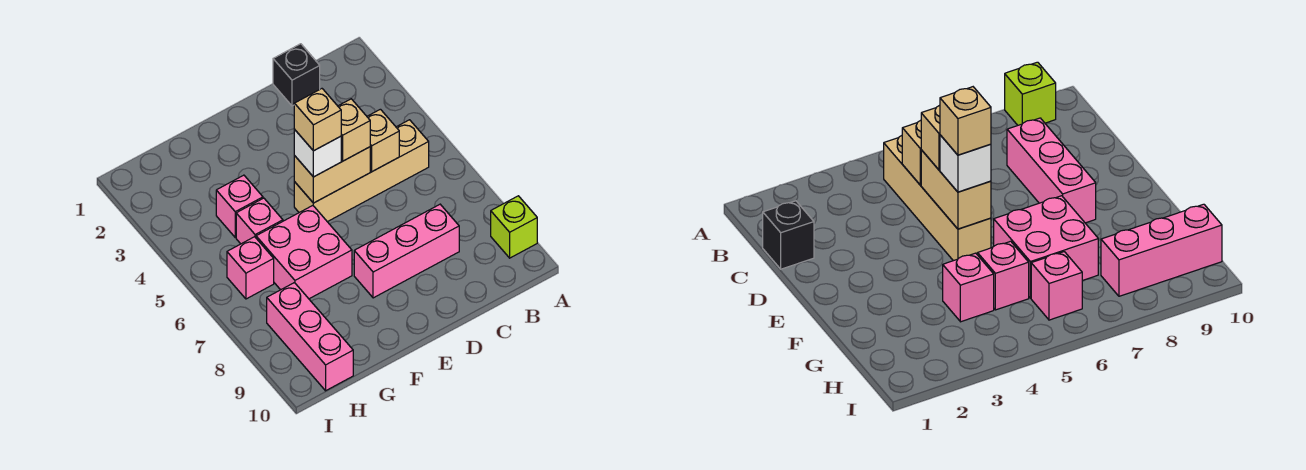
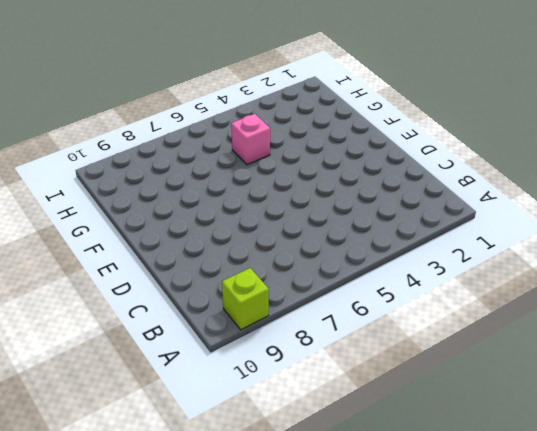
none -> tan 1x4 brick [294,120,429,222]
none -> black 1x1 brick [273,44,320,106]
none -> pink 1x3 brick [354,204,459,298]

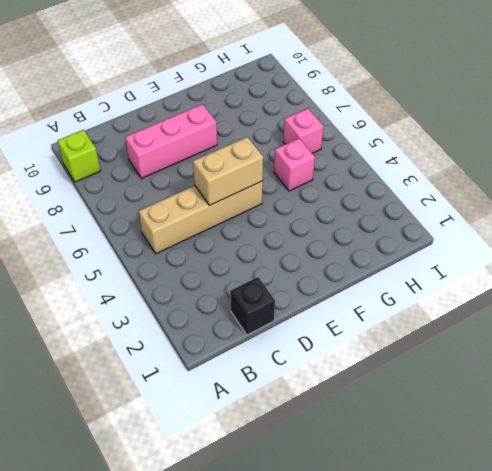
none -> pink 2x2 brick [256,206,352,299]
none -> pink 1x1 brick [216,175,263,237]
none -> pink 1x3 brick [267,283,353,391]

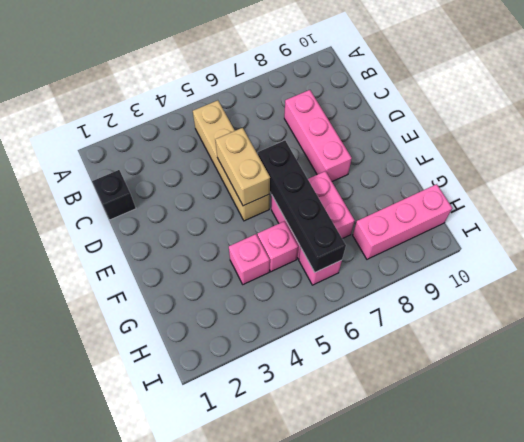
black 1x4 brick [258,141,346,272] -> none
none -> lime 1x1 brick [491,196,537,258]
none -> tan 1x1 brick [367,109,399,171]
none -> tan 1x1 brick [338,99,370,161]

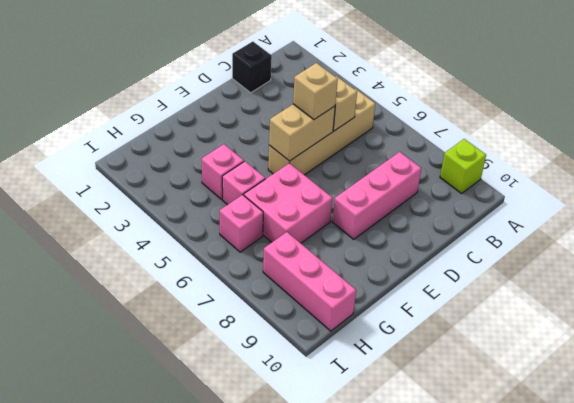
none -> white 1x1 brick [294,130,341,177]
none -> tan 1x1 brick [294,89,341,151]

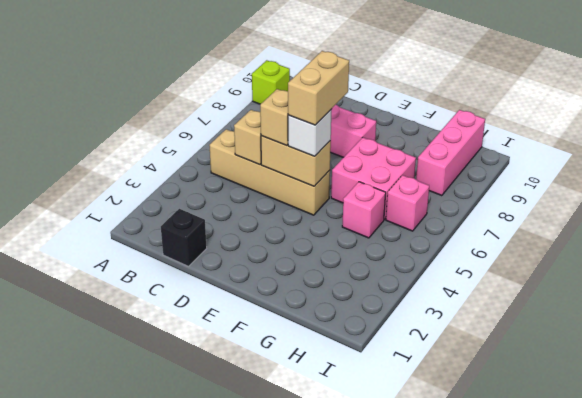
tan 1x2 brick [288,51,349,125] -> tan 1x1 brick [294,89,341,151]
none -> pink 1x1 brick [216,175,263,237]

